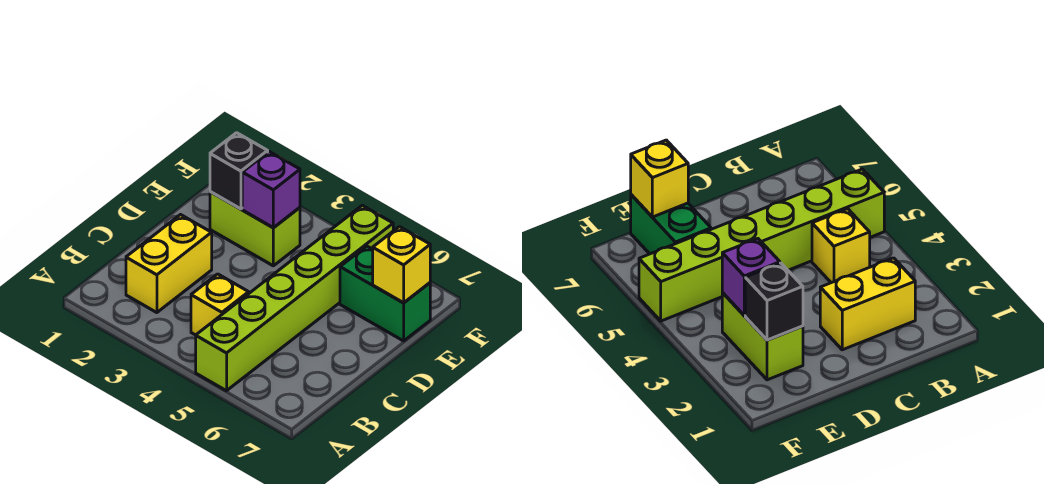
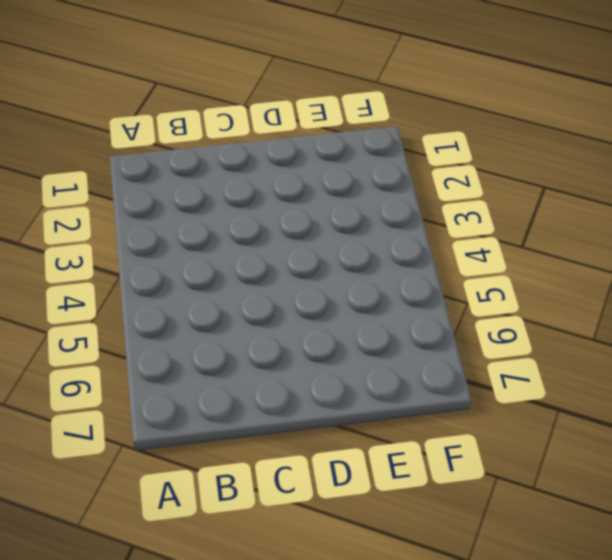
none -> lime 1x6 brick [196,205,393,391]
none -> yellow 1x2 brick [126,215,212,313]

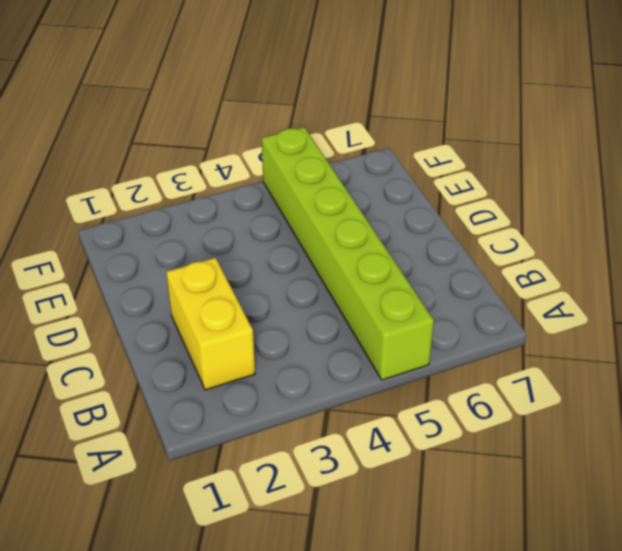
none -> yellow 1x1 brick [191,274,249,335]
none -> lime 1x2 brick [210,192,300,266]

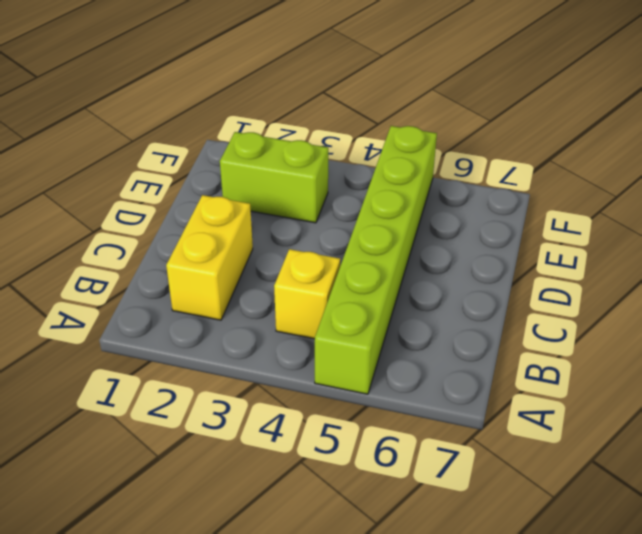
none -> green 1x2 brick [340,246,430,341]
none -> black 1x1 brick [210,133,268,209]

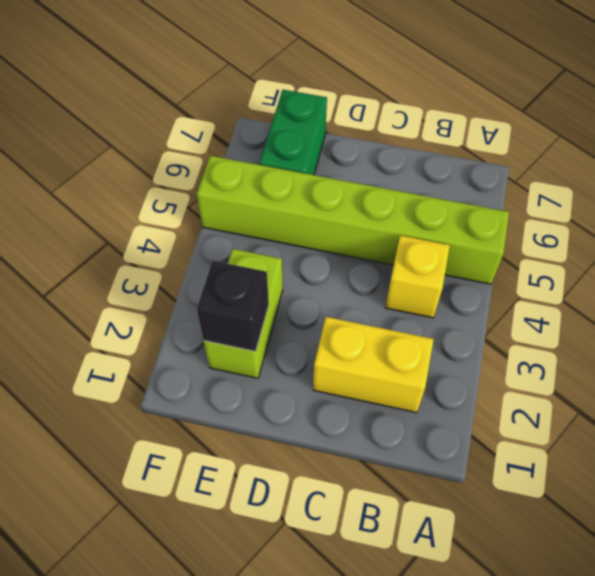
none -> purple 1x1 brick [242,152,300,228]
none -> yellow 1x1 brick [373,227,430,303]

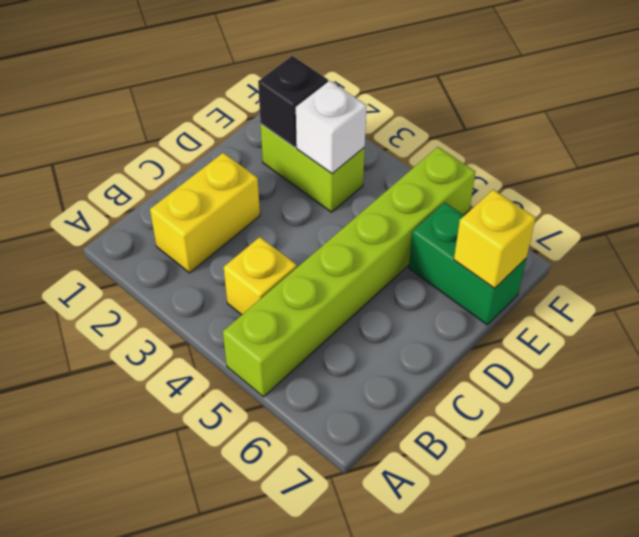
white 1x1 brick [296,81,367,174] -> purple 1x1 brick [242,152,300,228]

